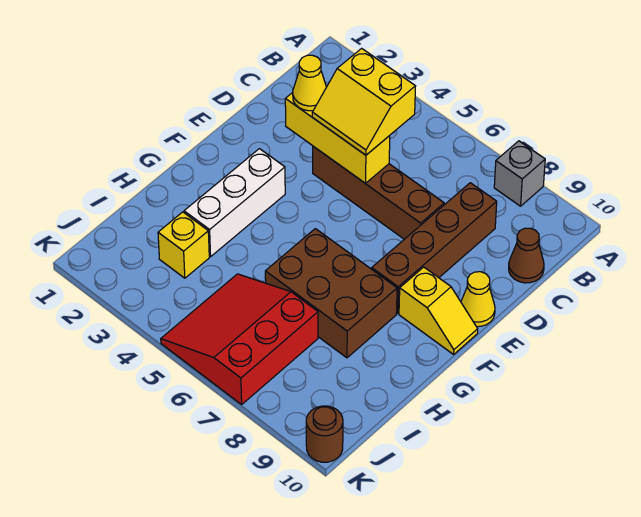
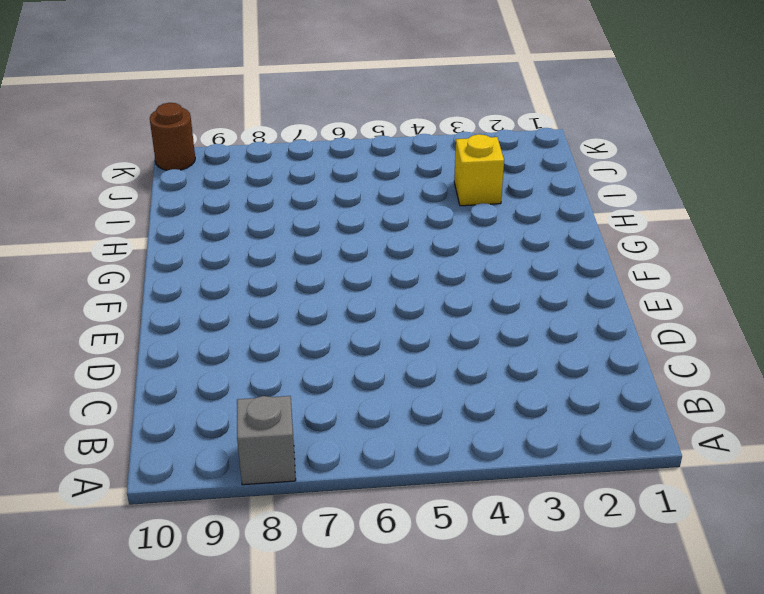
none -> brown 1x4 brick [372,183,497,314]
none -> brown 1x1 cone [509,228,544,283]
none -> brown 1x4 brick [313,146,444,239]

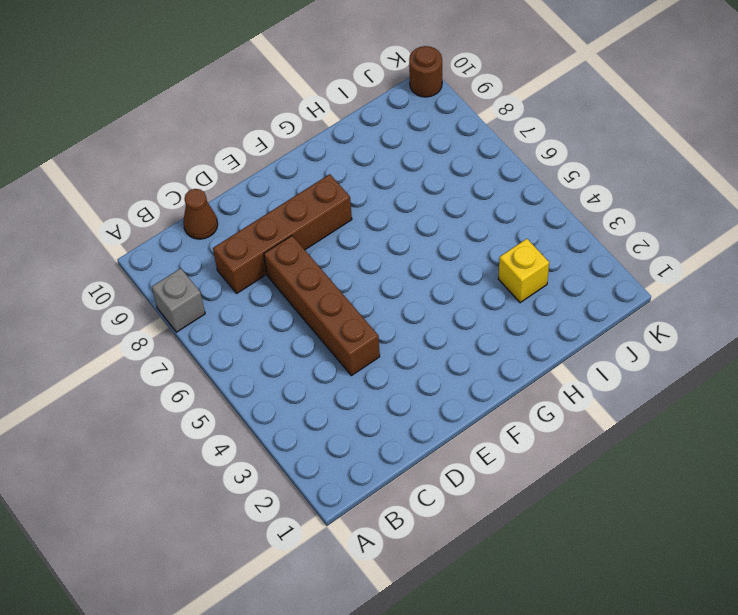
none -> yellow 1x1 cone [461,272,495,327]
none -> white 1x3 brick [184,149,285,257]
none -> yellow 1x2 slope [399,267,478,354]

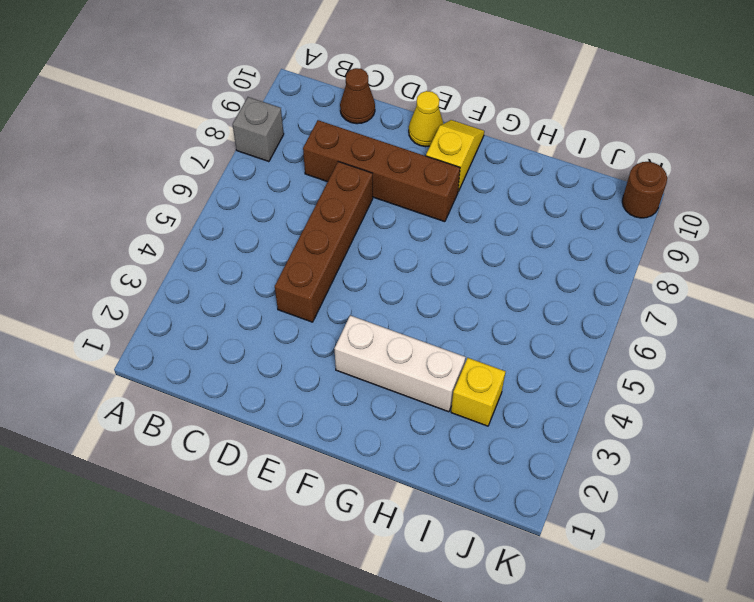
none -> brown 2x3 brick [265,229,397,358]
none -> red 3x3 slope [161,274,318,404]
none -> yellow 1x3 brick [285,93,390,183]

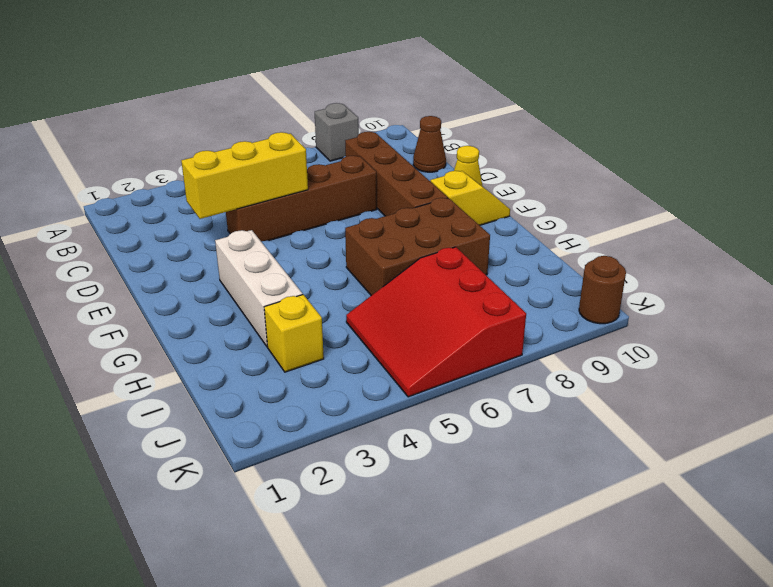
none -> yellow 2x2 slope [312,48,416,155]
none -> yellow 1x1 cone [293,55,326,111]

